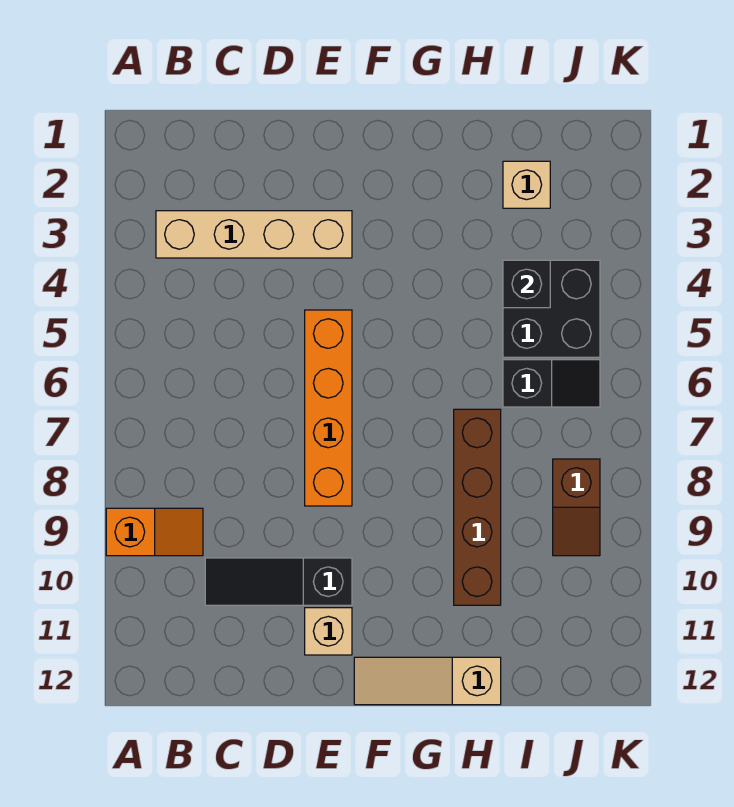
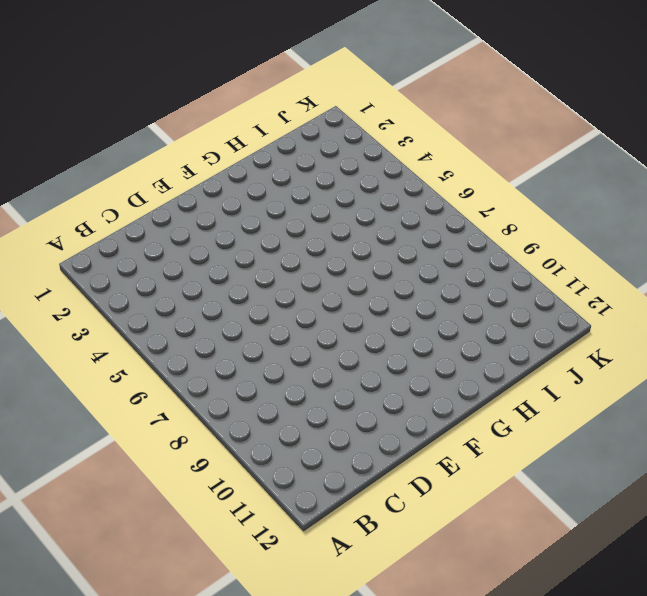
none -> orange 1x2 slope [106,508,203,556]
none -> tan 1x4 brick [156,211,352,258]
none -> black 1x3 slope [205,558,352,605]

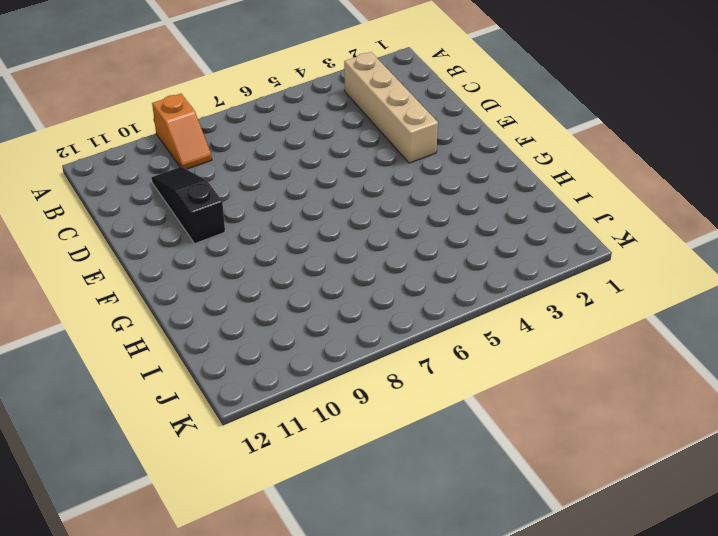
none -> orange 1x4 brick [305,310,352,506]
none -> tan 1x1 brick [305,608,352,655]
none -> tan 1x3 slope [354,657,501,705]

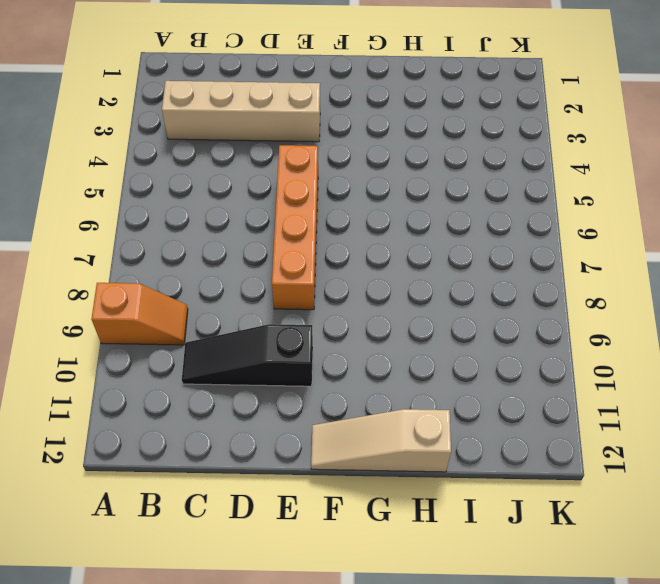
none -> tan 1x1 brick [305,608,352,655]
none -> brown 1x4 brick [454,409,501,605]
none -> tan 1x1 brick [503,161,550,208]

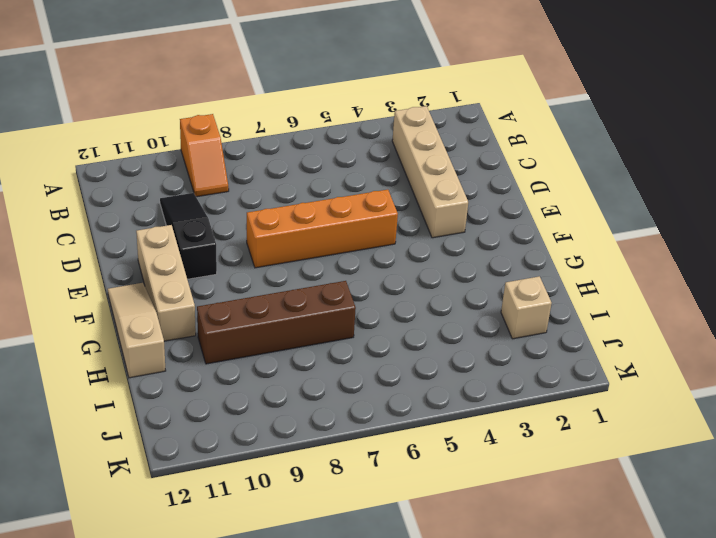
tan 1x3 brick [136,225,196,341] -> tan 1x1 brick [305,608,352,655]
none -> black 2x2 brick [503,260,600,357]
none -> black 1x2 slope [503,360,600,407]
none -> brown 1x2 slope [553,459,600,556]

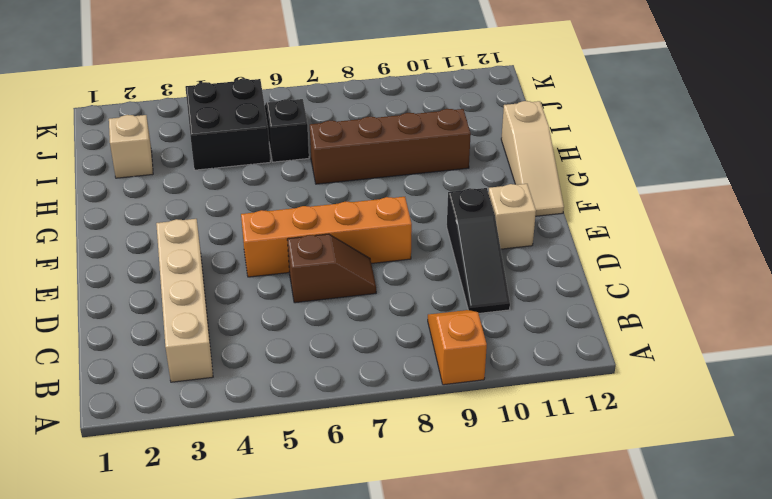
brown 1x2 slope [287,234,376,303] -> brown 1x2 slope moved to [553,459,600,556]
none -> black 1x1 brick [503,260,550,308]

